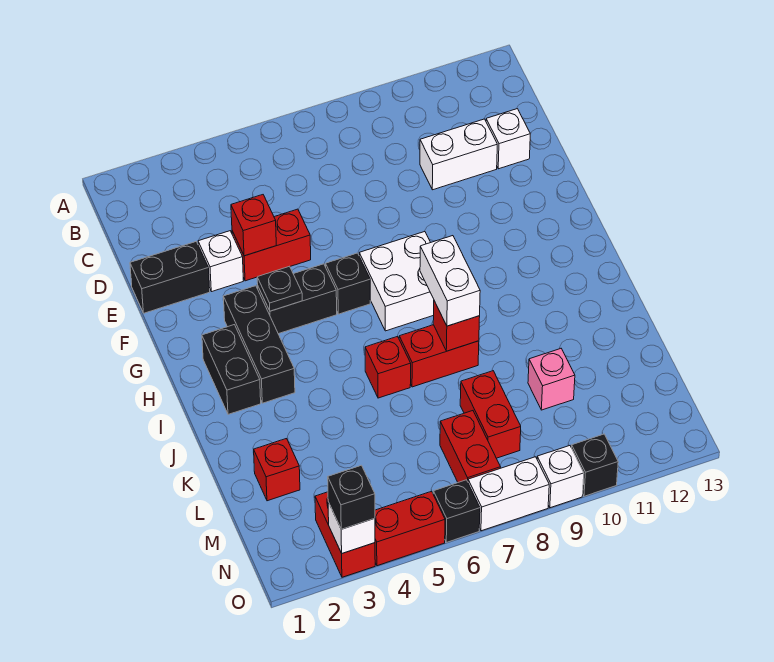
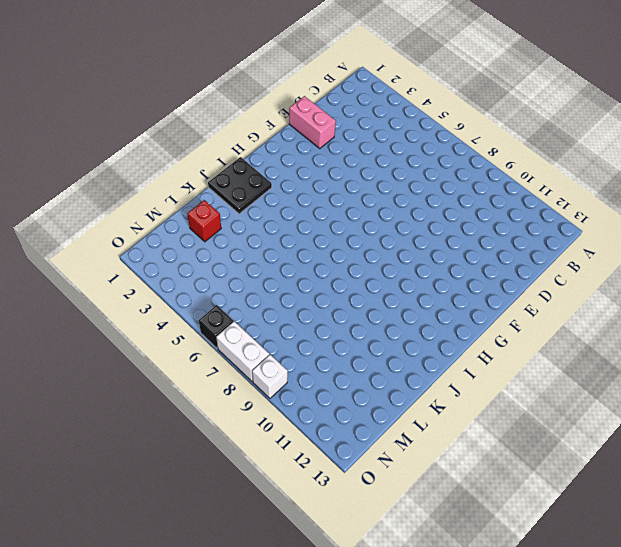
pink 1x2 brick [289,96,336,149] -> black 1x2 brick [130,242,210,313]
black 2x2 plate [208,157,272,214] -> black 1x2 brick [202,325,261,414]
none -> white 1x2 brick [420,119,497,190]
none -> white 1x1 brick [486,109,530,169]
none -> white 1x1 brick [198,231,243,292]

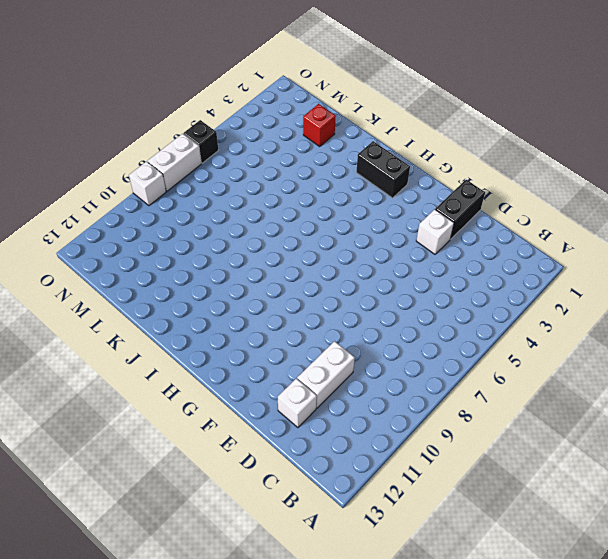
none -> red 1x2 brick [232,209,311,281]
none -> black 1x3 brick [223,286,295,403]
none -> black 1x2 brick [257,264,337,334]

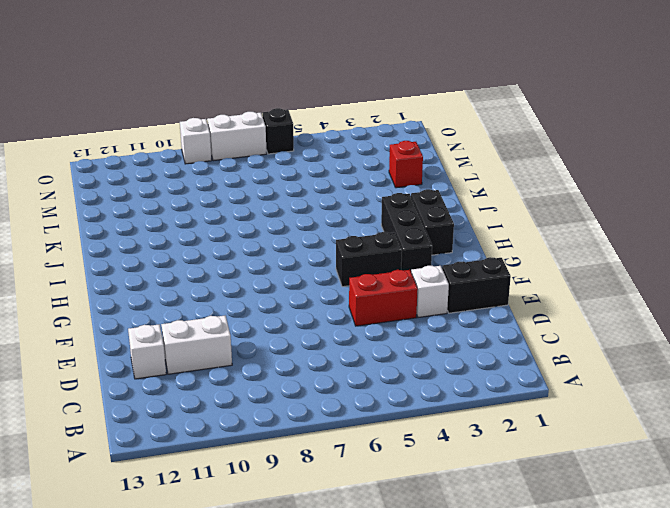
none -> black 1x1 brick [326,253,370,314]
none -> white 2x2 brick [359,232,434,331]
none -> red 1x1 brick [365,336,411,398]

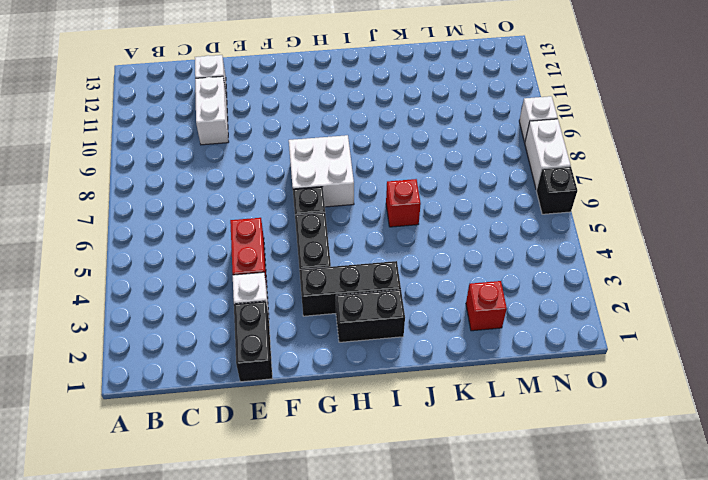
none -> red 1x2 brick [399,325,479,387]
none -> red 1x2 brick [460,371,521,458]
none -> pink 1x1 brick [528,349,575,410]

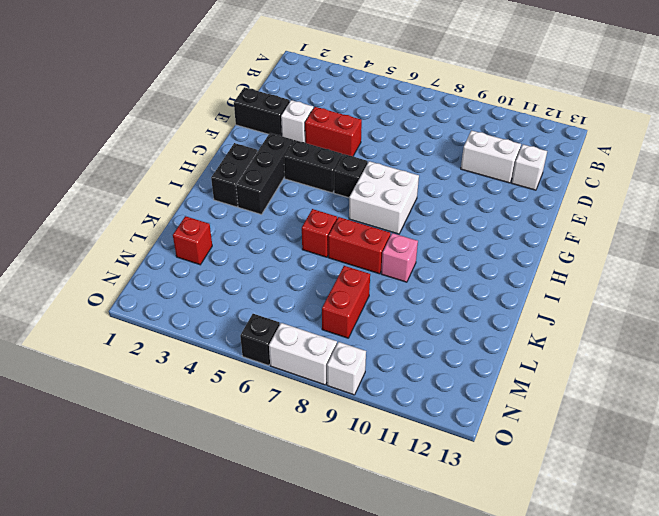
pink 1x1 brick [381,233,418,282] -> pink 1x1 brick moved to [528,349,575,410]
none -> red 1x2 brick [440,411,500,482]
none -> red 1x2 brick [315,492,375,577]
none -> red 1x2 brick [375,491,445,566]

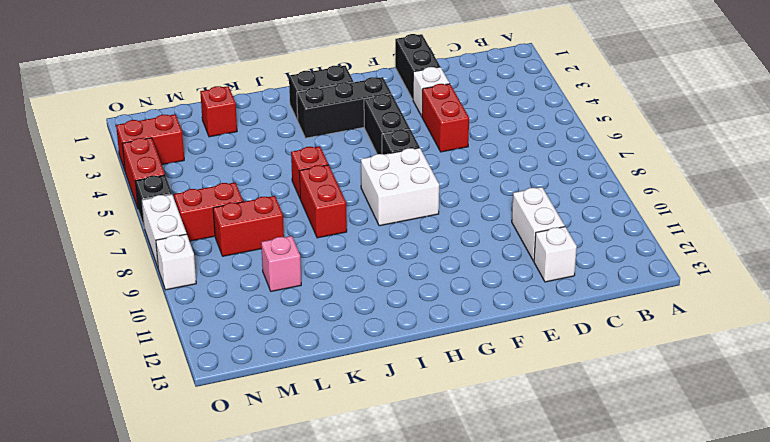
none -> black 1x1 brick [572,434,618,496]
none -> red 1x1 brick [231,195,276,256]
none -> black 1x1 plate [257,266,302,311]

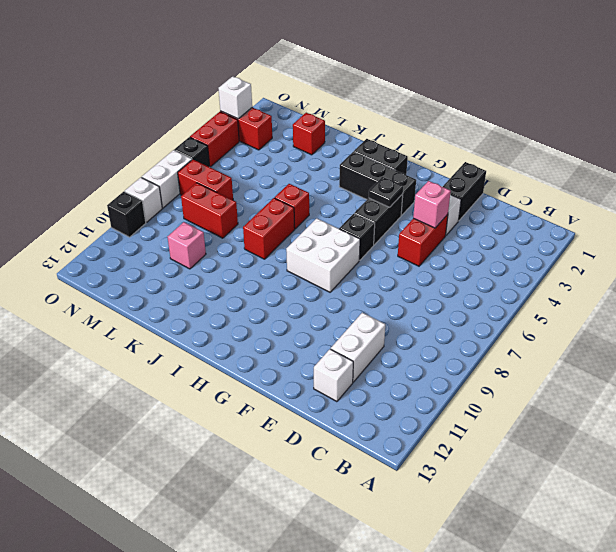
pink 1x1 brick [413,181,451,228] -> red 1x1 brick [231,195,276,256]
none -> red 1x1 brick [433,301,480,351]
none -> white 1x2 brick [420,236,480,326]
none -> black 1x1 brick [328,465,375,529]

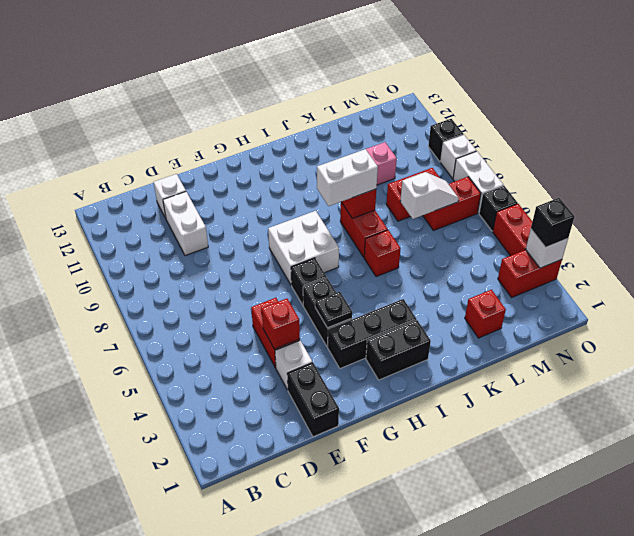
white 1x2 slope [400,172,459,219] -> none

